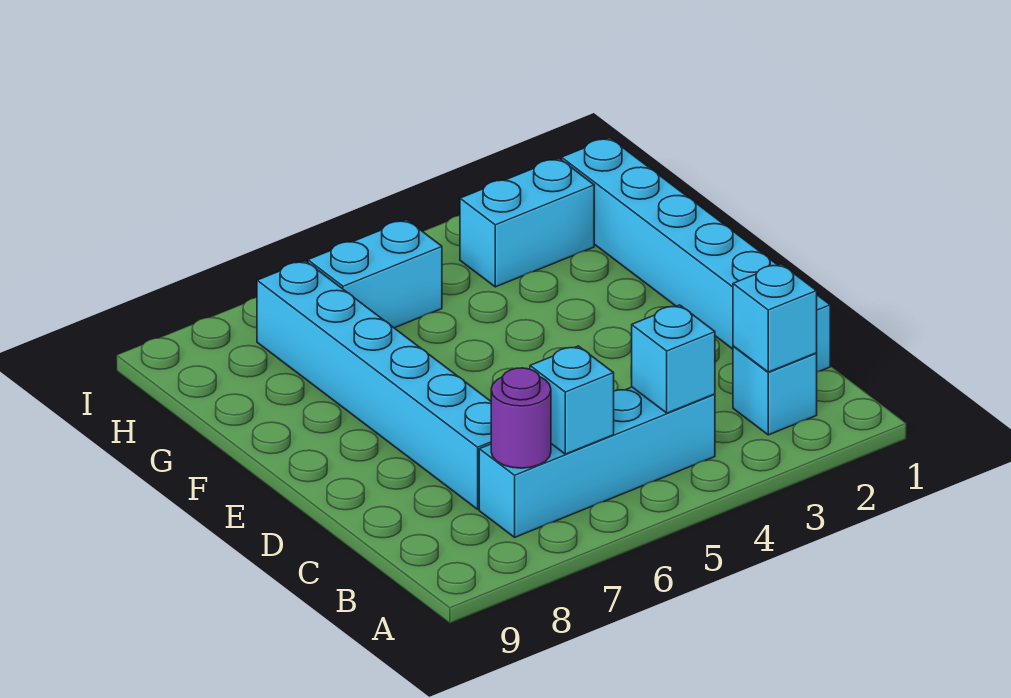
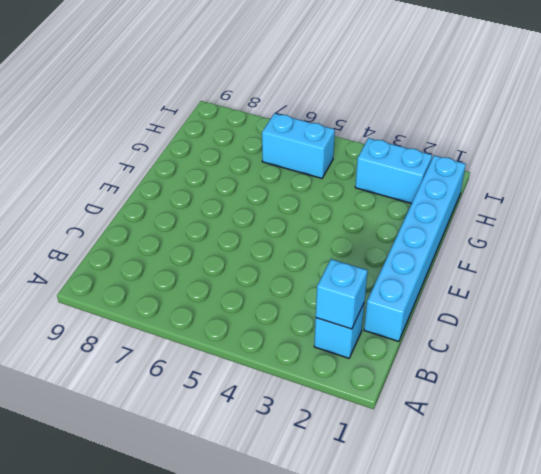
none -> cyan 1x4 brick [479,387,715,537]
none -> cyan 1x6 brick [257,261,491,509]

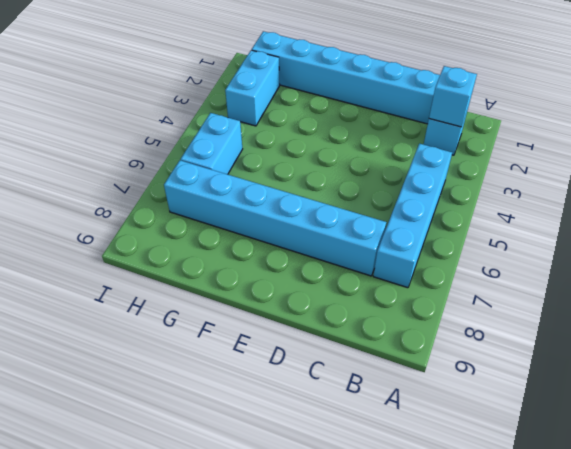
none -> cyan 1x1 brick [631,305,715,413]
none -> cyan 1x1 brick [530,346,614,454]

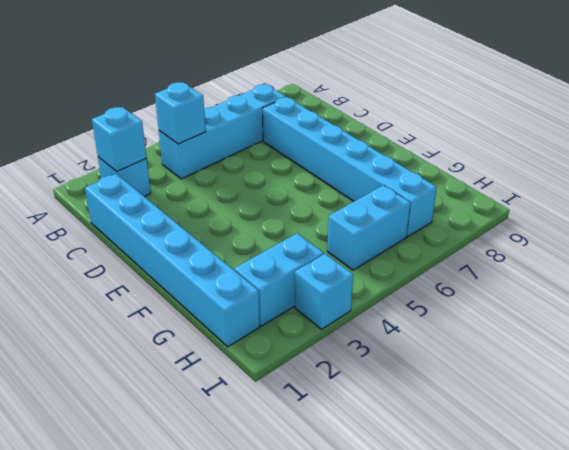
cyan 1x1 brick [295,254,353,329] -> cyan 1x1 brick moved to [530,346,614,454]
none -> purple 1x1 round brick [491,368,551,468]

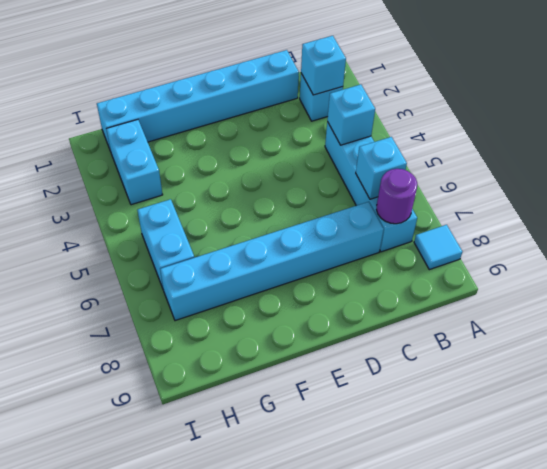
cyan 1x1 tile [414,225,462,270] -> none

